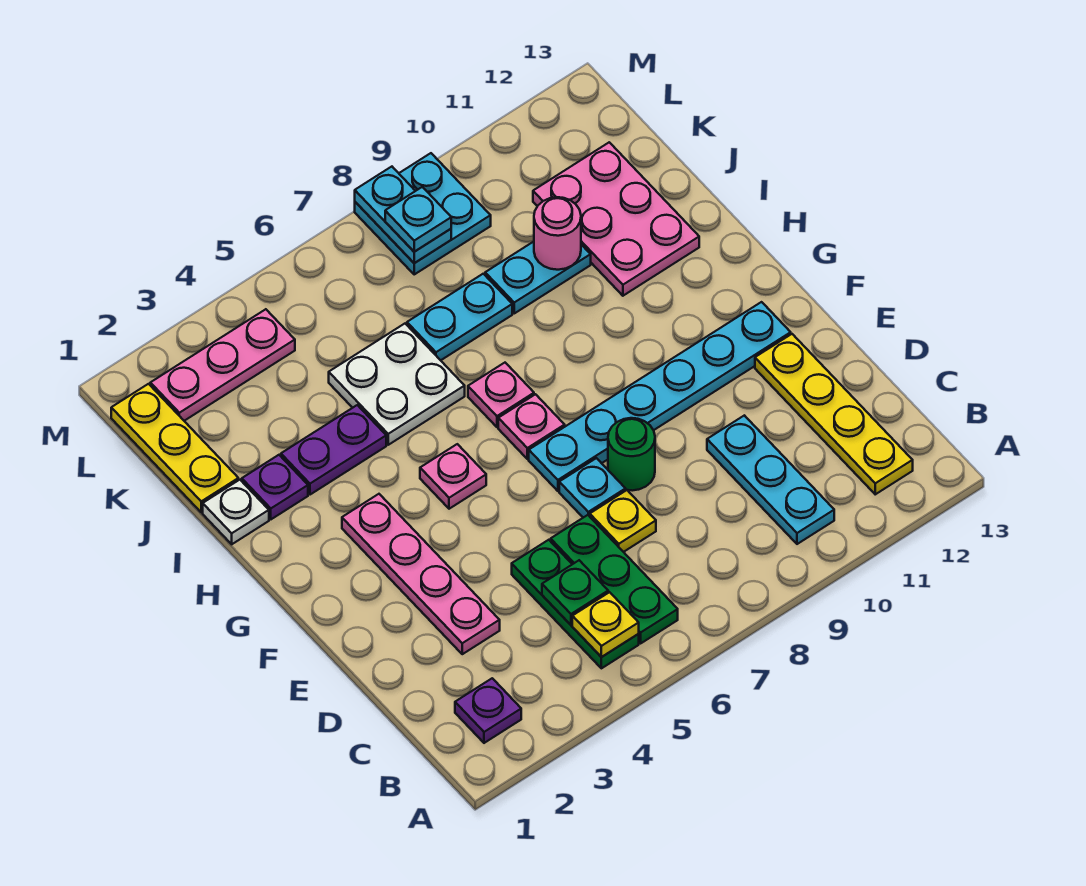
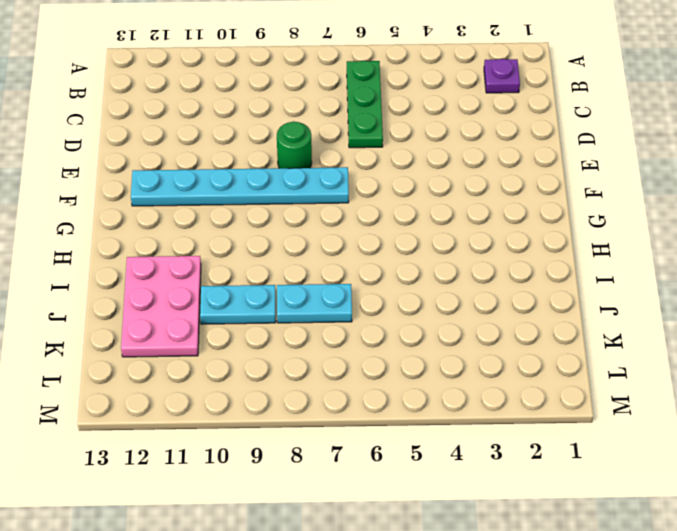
none -> green 1x3 plate [512,540,639,668]
none -> cyan 1x3 plate [707,415,834,544]
none -> yellow 1x4 plate [755,334,913,494]

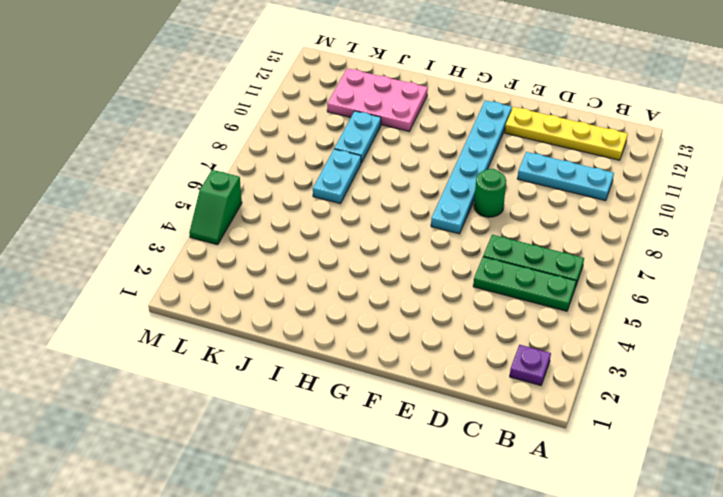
green 1x2 slope [189,170,242,245] -> none
none -> pink 1x4 plate [342,494,500,654]
none -> yellow 1x1 plate [590,490,656,552]
none -> cyan 1x1 plate [559,458,626,518]

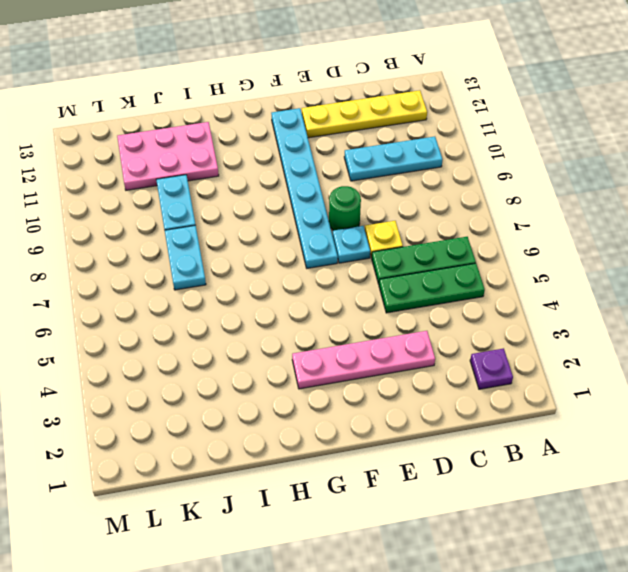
none -> pink 1x1 plate [420,444,486,509]
none -> pink 1x1 plate [498,394,565,459]
none -> pink 1x1 plate [468,363,534,427]

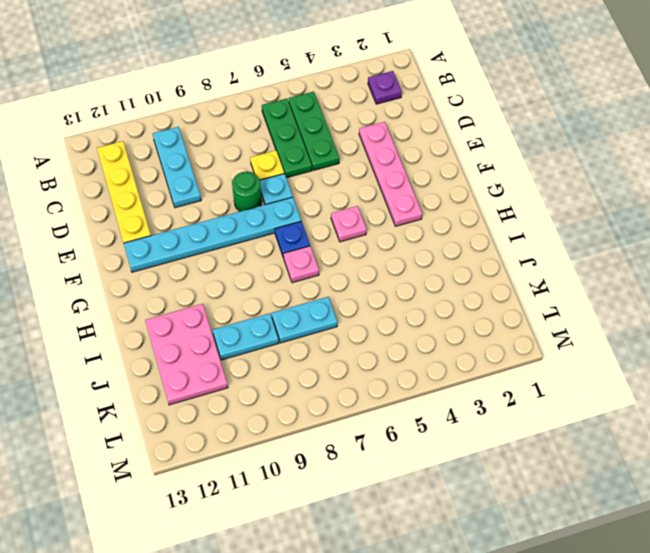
blue 1x1 plate [275,221,310,256] -> pink 1x1 plate [498,394,565,459]
none -> white 1x1 plate [203,480,269,544]
none -> purple 1x1 plate [242,455,308,519]
none -> purple 1x2 plate [281,405,386,495]

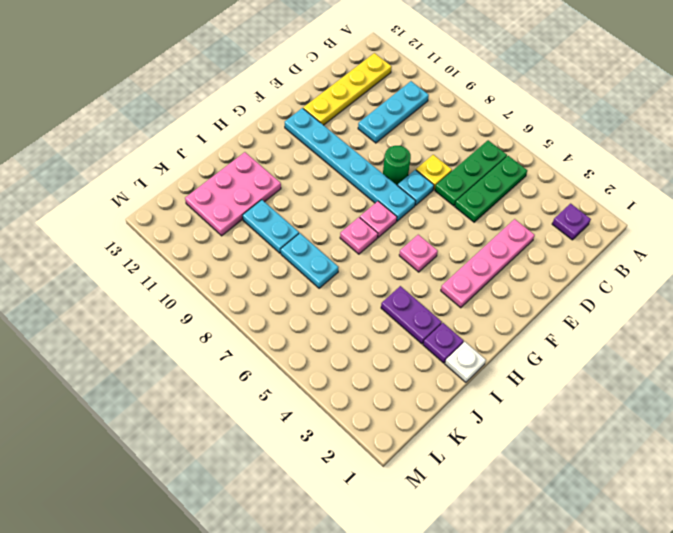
none -> white 2x2 plate [329,324,465,445]
none -> yellow 1x3 plate [111,384,238,512]
none -> pink 1x3 plate [150,309,295,421]

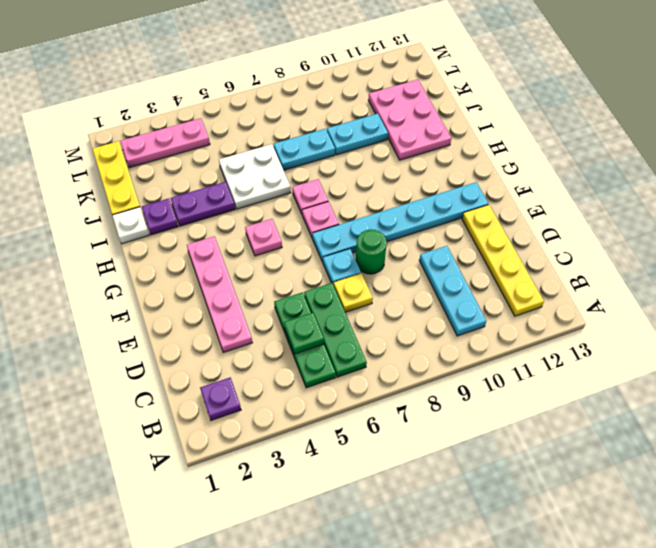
none -> cyan 2x2 plate [355,153,491,274]
none -> yellow 1x1 plate [572,592,639,657]
none -> pink 1x1 round brick [534,197,581,270]

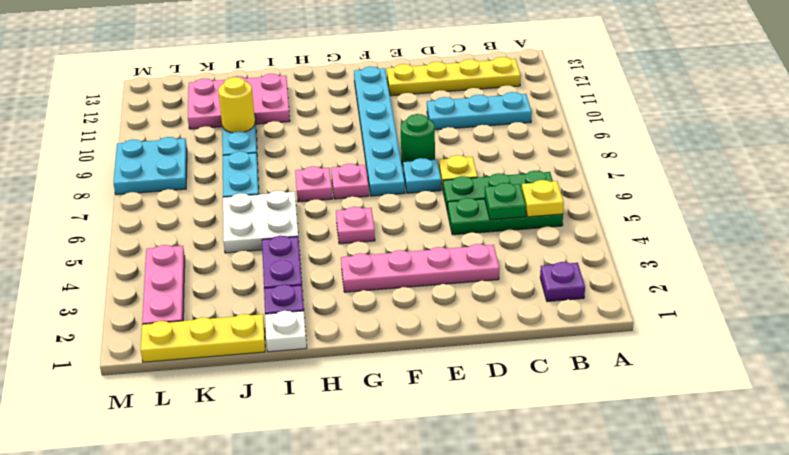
yellow 1x1 round brick [218,77,255,133] -> pink 1x1 round brick [534,197,581,270]
none -> cyan 1x2 plate [355,167,451,263]
none -> cyan 1x1 plate [385,187,451,252]

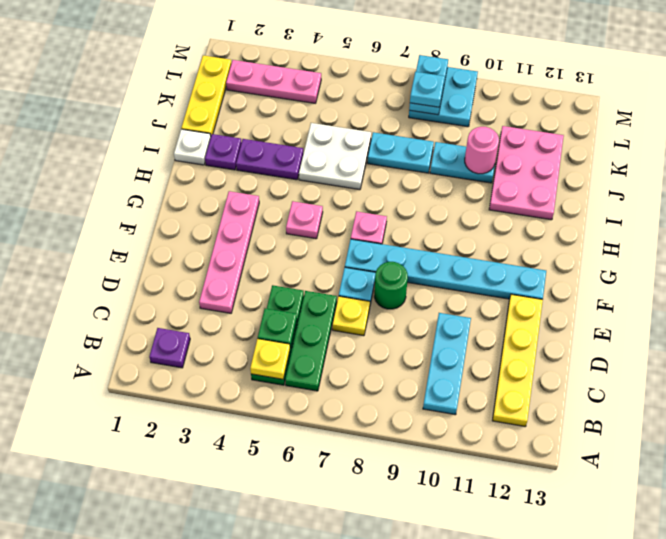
none -> pink 1x1 plate [468,363,534,427]

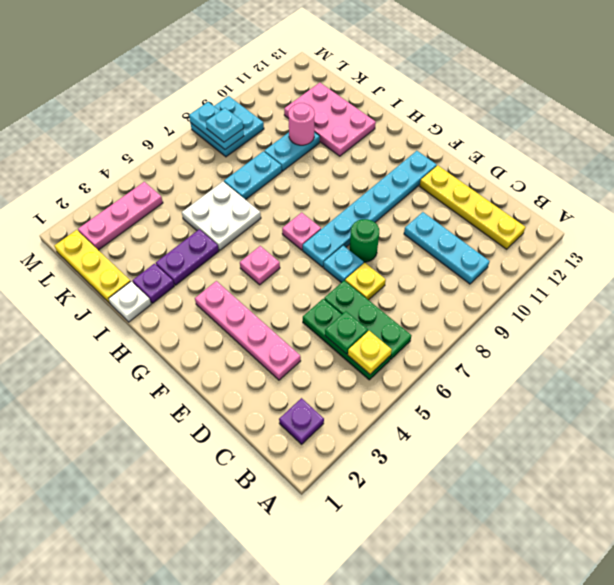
none -> pink 1x1 plate [468,363,534,427]

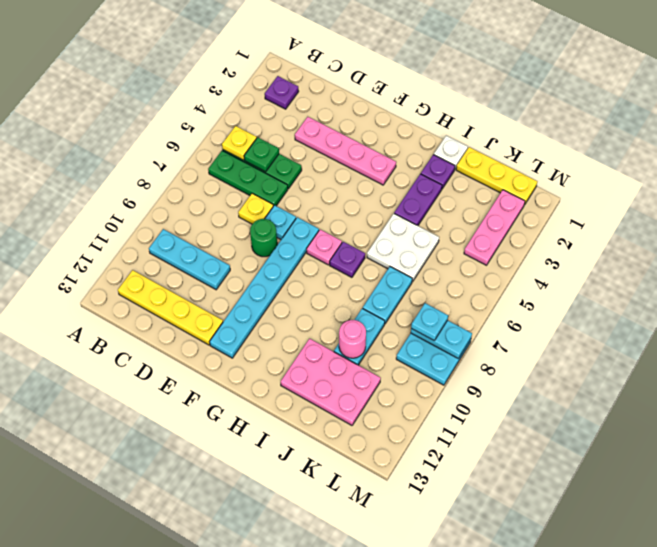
purple 1x1 plate [330,242,365,277] -> pink 1x1 plate [468,363,534,427]
none -> pink 1x1 plate [420,444,486,509]

